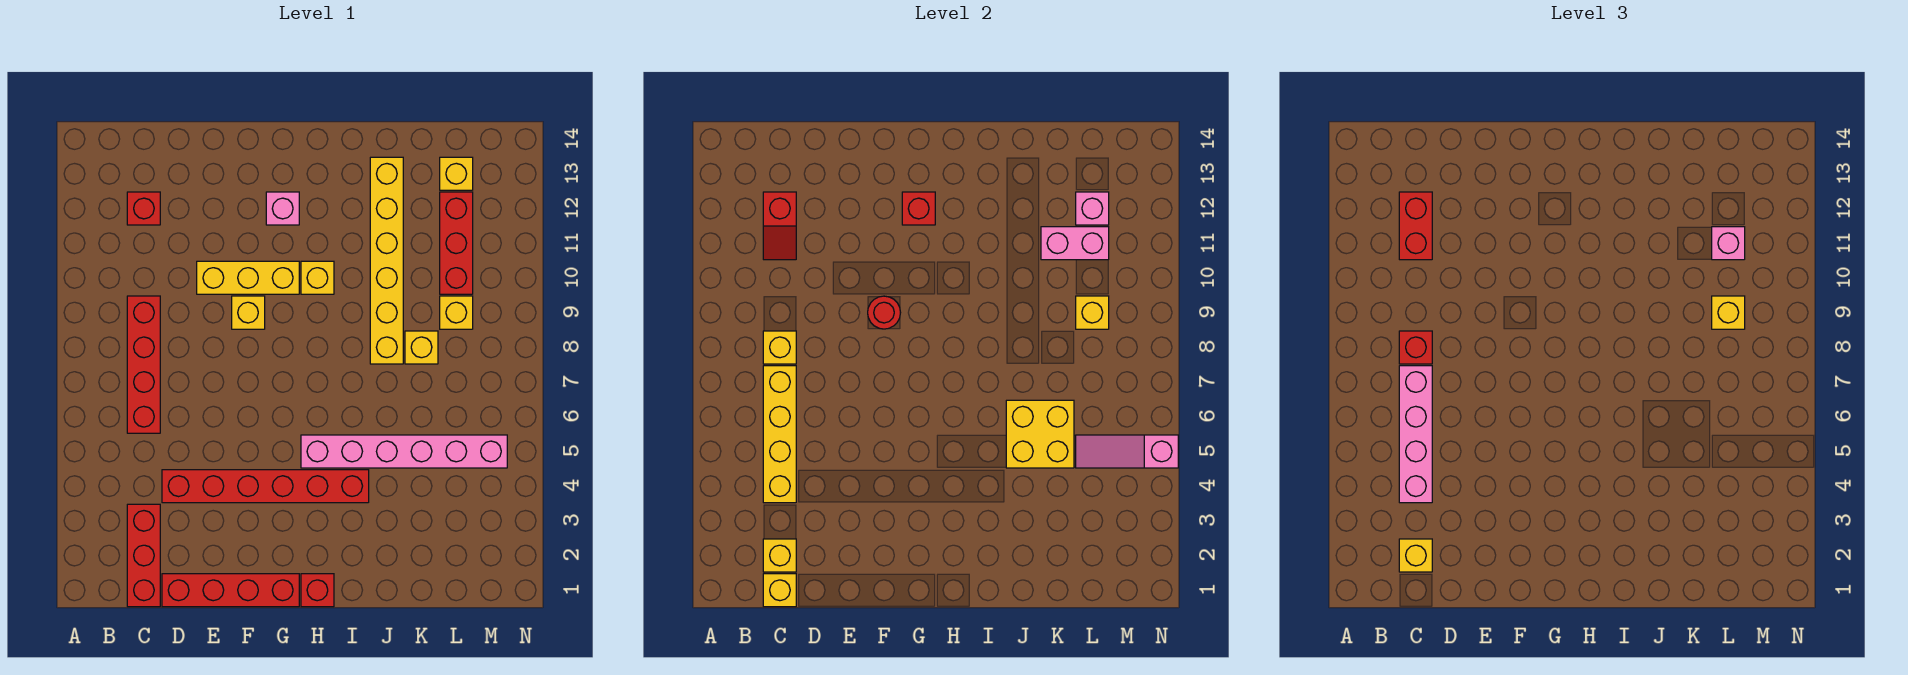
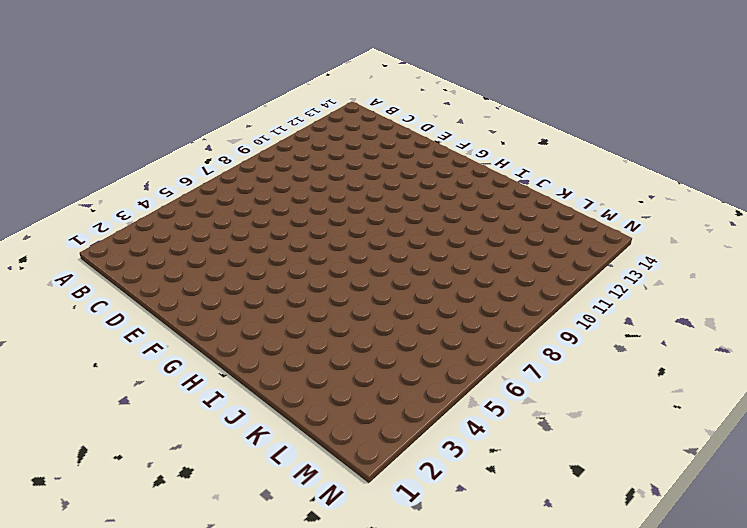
none -> red 1x3 brick [127,504,160,607]
none -> red 1x4 brick [127,296,160,433]
none -> red 1x1 brick [127,192,160,225]
none -> red 1x4 brick [162,574,299,607]

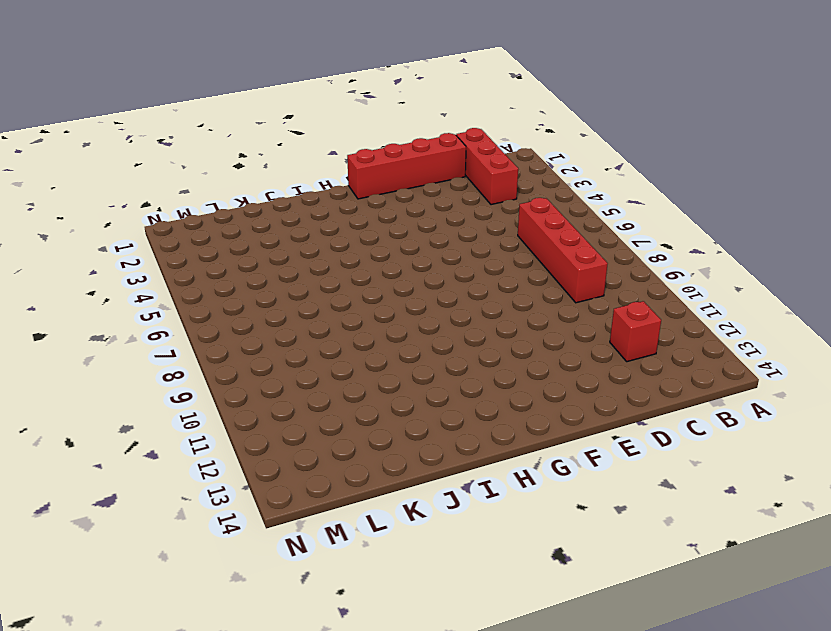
none -> red 1x6 brick [162,470,369,503]
none -> yellow 1x3 brick [197,261,299,294]
none -> yellow 1x1 brick [232,296,265,329]
none -> pink 1x1 brick [266,192,299,225]

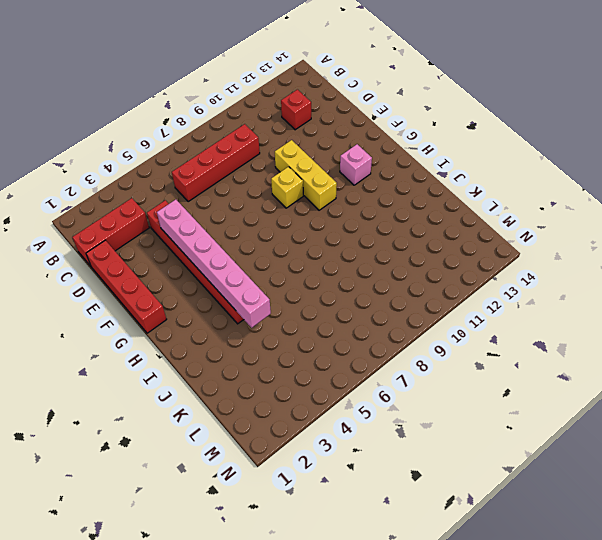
pink 1x6 brick [157,200,271,328] -> pink 1x6 brick moved to [301,435,507,468]
none -> red 1x1 brick [301,574,334,607]
none -> yellow 1x1 brick [301,261,334,294]
none -> yellow 1x6 brick [370,157,403,364]
none -> yellow 1x1 brick [405,331,438,364]

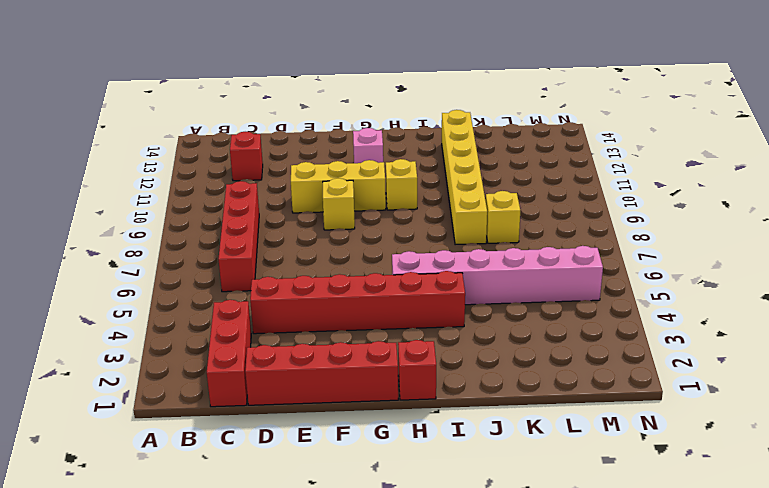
none -> yellow 1x1 brick [440,296,473,329]
none -> red 1x3 brick [440,192,473,294]
none -> yellow 1x1 brick [440,157,473,190]
none -> yellow 1x1 brick [763,574,796,607]

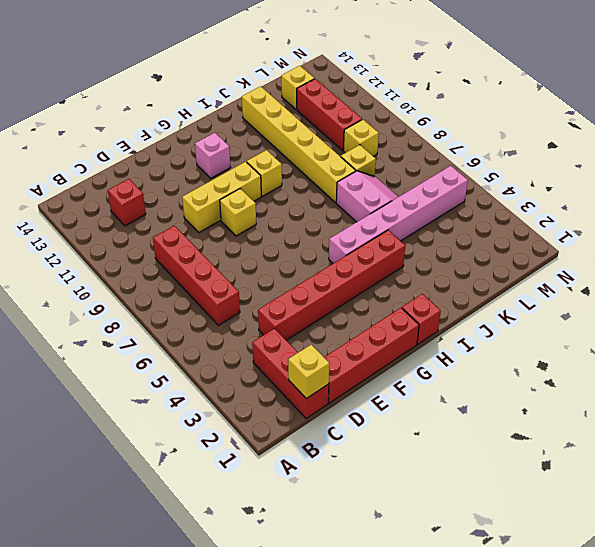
pink 2x2 slope [336,171,398,222] -> none
none -> yellow 1x1 brick [763,539,796,572]
none -> yellow 1x4 brick [763,366,796,503]
none -> yellow 1x1 brick [763,331,796,364]
none -> red 1x2 slope [763,192,796,260]

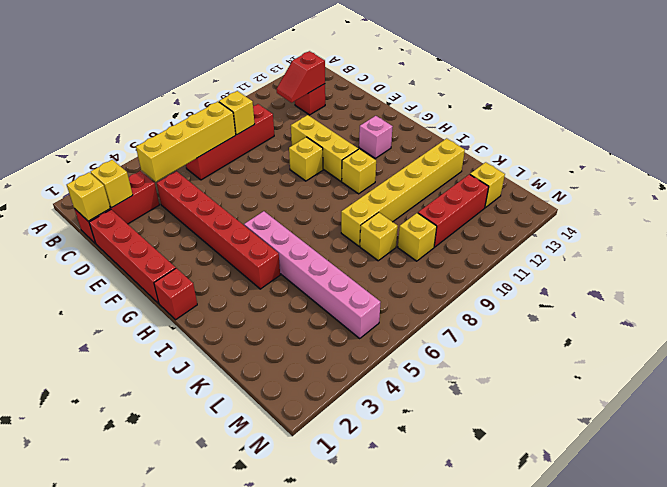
none -> red 1x1 round brick [868,296,901,329]
none -> red 1x1 brick [902,192,935,225]
none -> yellow 2x2 brick [1006,400,1074,468]
none -> pink 1x2 brick [1041,227,1109,260]

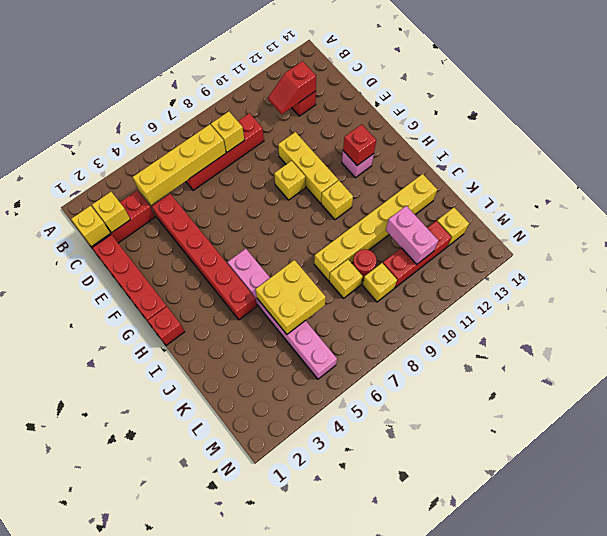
red 1x1 round brick [353,249,377,280] -> red 1x1 round brick moved to [868,296,901,329]
none -> pink 1x3 slope [1076,435,1178,468]
none -> yellow 1x1 brick [1076,296,1109,329]
none -> pink 1x1 brick [1076,192,1109,225]
none -> yellow 1x1 brick [1399,539,1432,572]

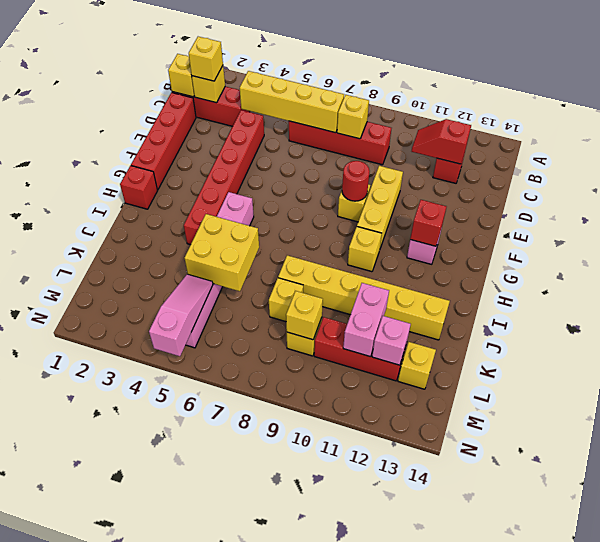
none -> pink 1x4 brick [1399,366,1432,503]
none -> red 1x1 brick [1399,331,1432,364]
none -> red 1x2 brick [1399,192,1432,260]
none -> yellow 1x1 brick [1712,296,1745,329]

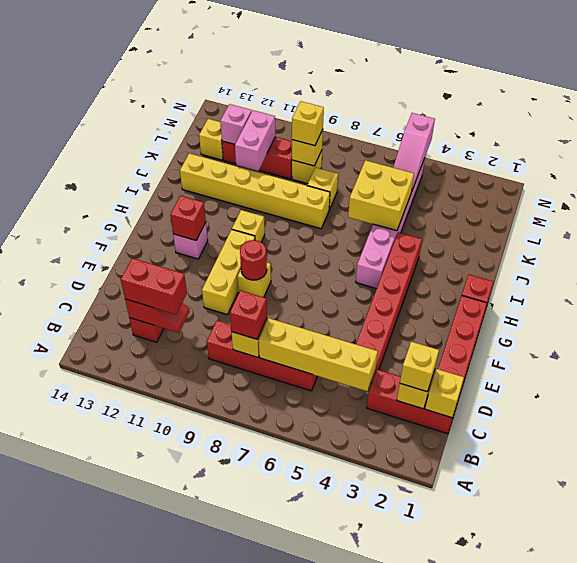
none -> pink 1x4 brick [1399,366,1432,503]
none -> pink 1x1 brick [1712,227,1745,260]

